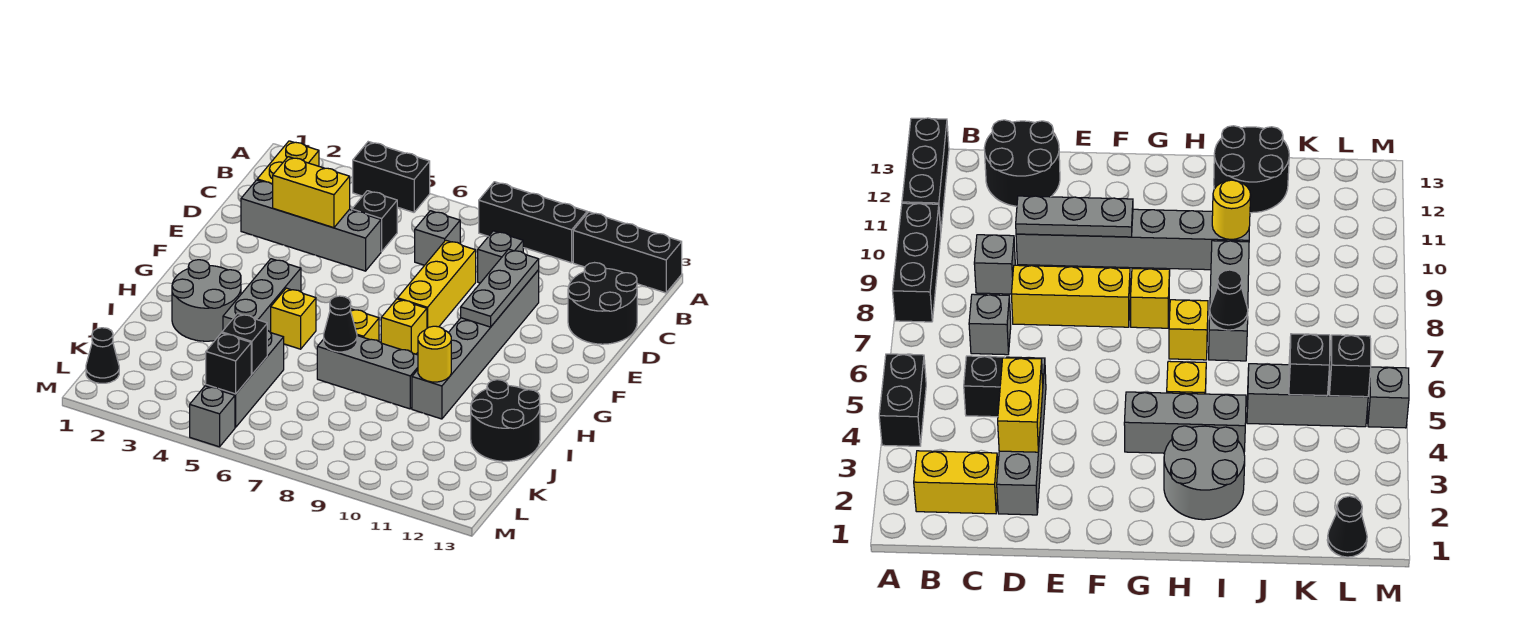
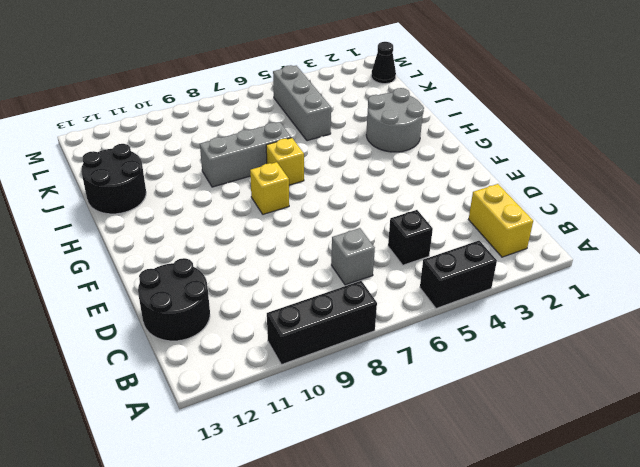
none -> black 1x3 brick [573,212,682,293]
none -> grey 1x1 brick [478,231,523,283]
none -> grey 1x4 brick [241,180,381,271]

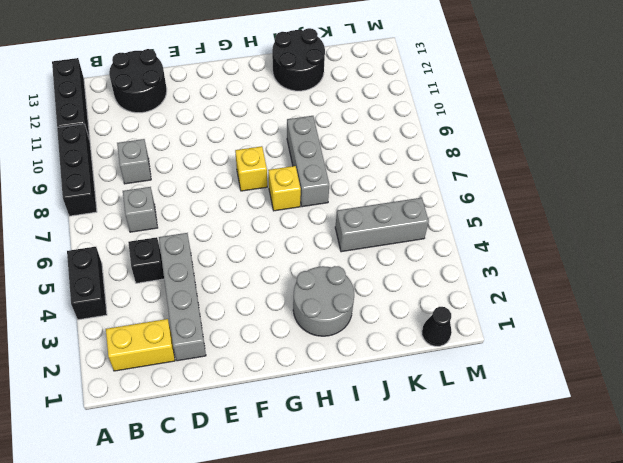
none -> yellow 1x3 brick [398,240,476,328]
none -> grey 1x6 brick [412,270,539,419]
none -> grey 1x3 brick [223,259,301,333]

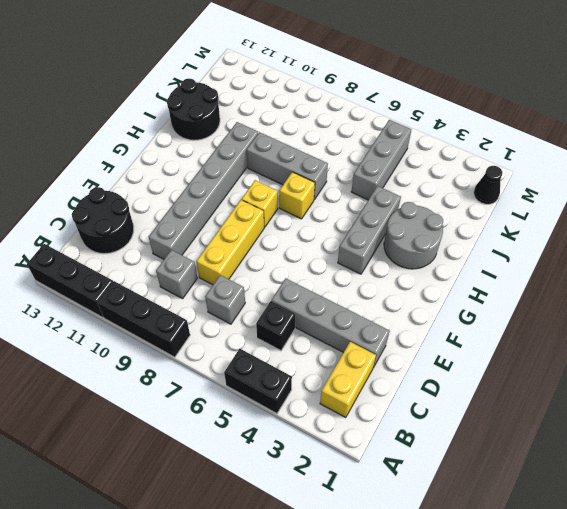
none -> yellow 1x1 brick [271,288,316,349]
none -> grey 1x1 brick [190,386,235,447]
none -> yellow 1x2 brick [273,157,350,228]

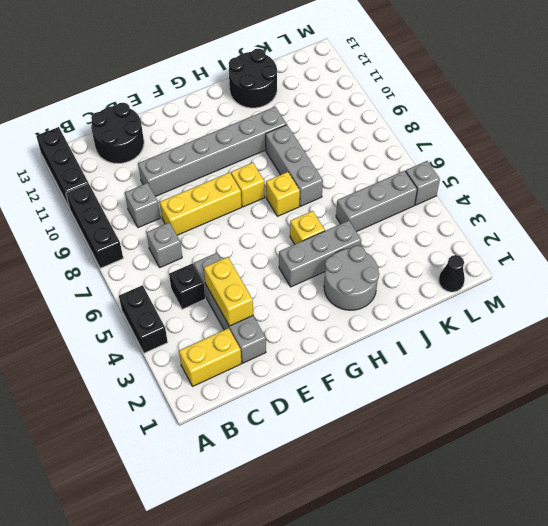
none -> grey 1x3 plate [461,249,539,327]
none -> black 1x1 cone [324,296,357,352]
none -> yellow 1x1 round brick [418,326,451,382]

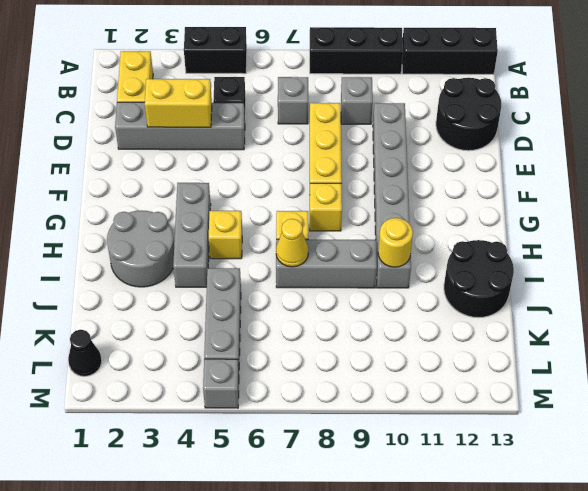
yellow 1x1 cone [276,219,308,267] -> black 1x1 cone [324,296,357,352]
none -> grey 1x3 plate [461,249,539,327]
none -> black 1x1 brick [222,313,267,374]
none -> black 1x1 brick [206,333,251,394]

